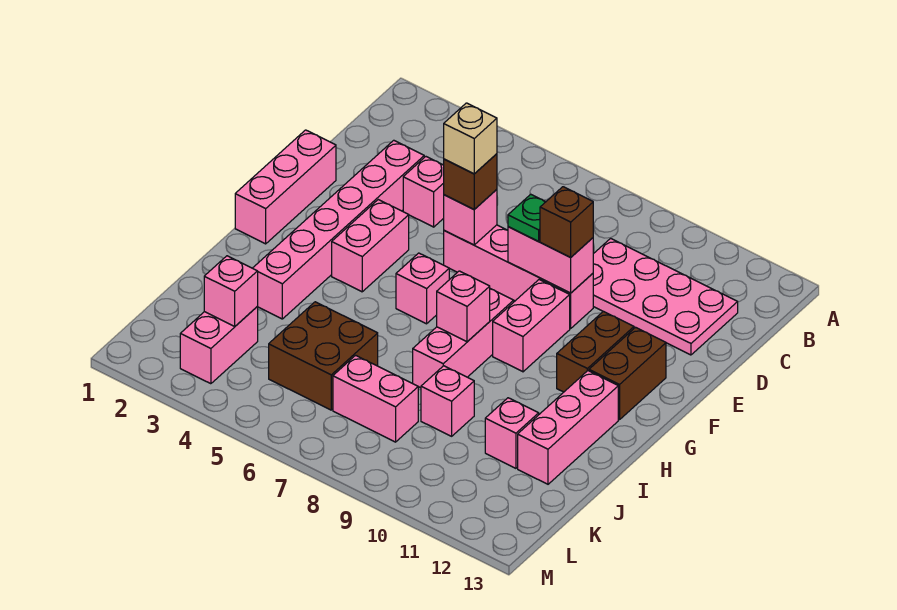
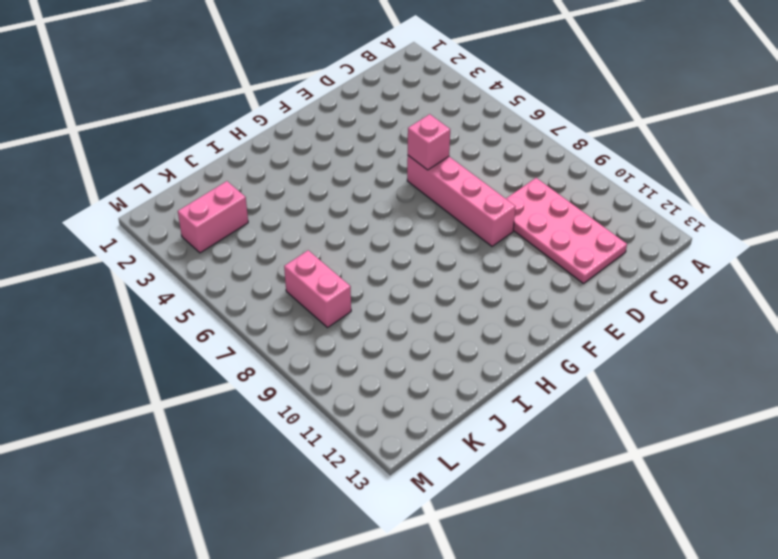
none -> pink 1x6 brick [253,140,424,319]
none -> pink 1x1 brick [403,157,444,227]
none -> pink 1x3 brick [235,130,336,244]

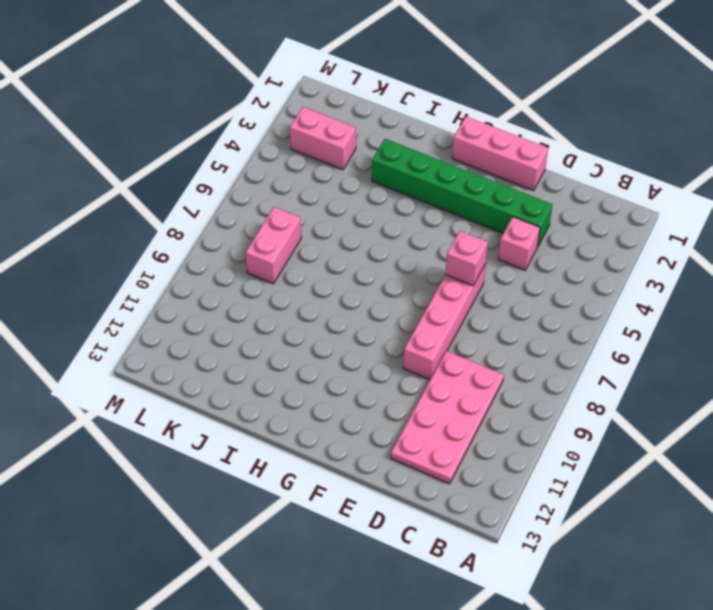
green 1x6 brick [372,139,552,247] -> pink 1x6 brick [253,140,424,319]
none -> pink 1x2 brick [332,200,409,292]
none -> pink 1x2 brick [493,280,570,372]
none -> brown 1x2 brick [557,311,634,392]

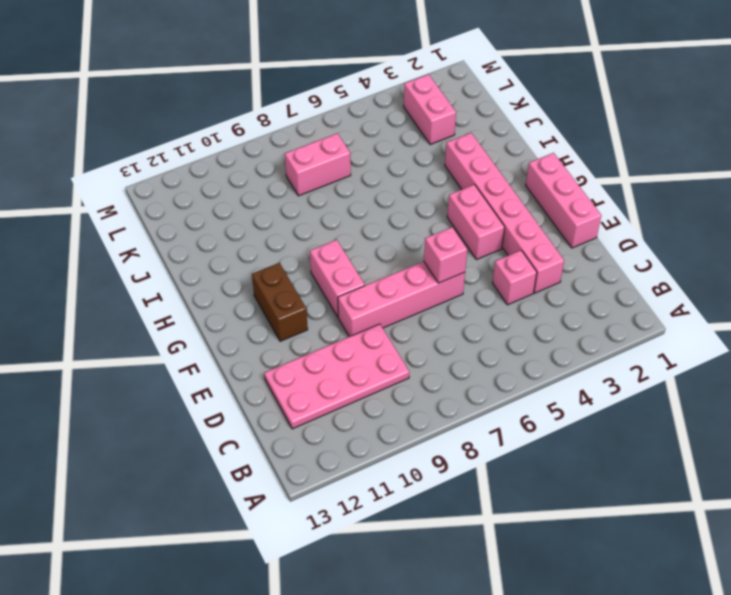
none -> brown 1x2 brick [589,327,666,420]
none -> pink 1x1 brick [396,253,449,324]
none -> pink 1x3 brick [413,289,514,388]

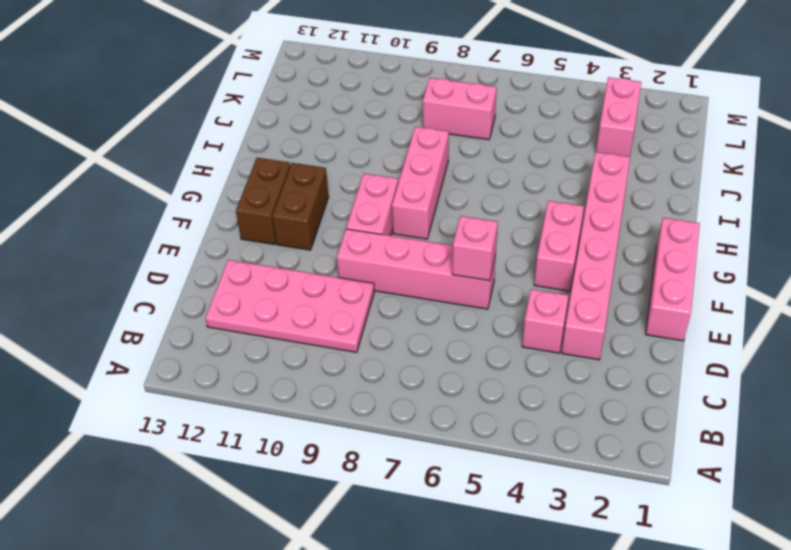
none -> pink 1x1 brick [396,253,449,324]
none -> pink 1x3 brick [518,371,618,484]
none -> brown 2x2 brick [269,302,378,410]

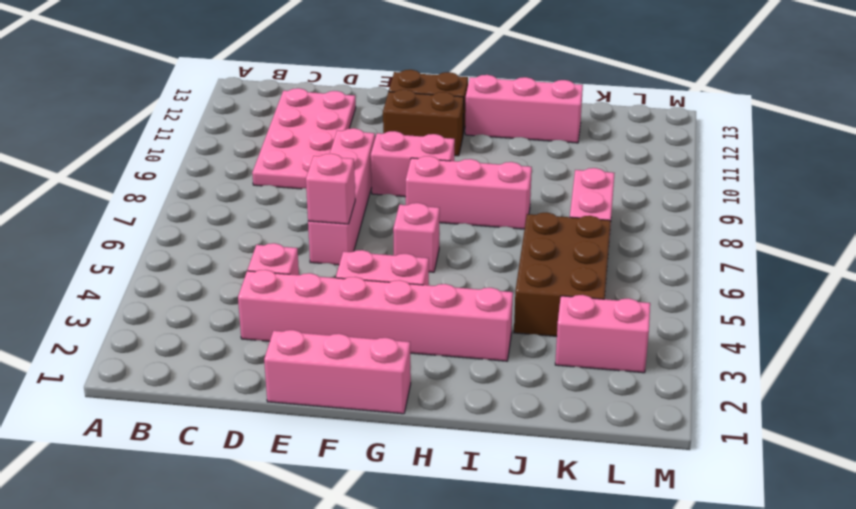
brown 2x3 brick [514,213,611,336] -> brown 2x2 brick [269,302,378,410]
none -> pink 1x1 brick [421,366,474,436]
none -> pink 1x1 brick [485,398,539,468]
none -> pink 1x2 brick [508,227,593,293]

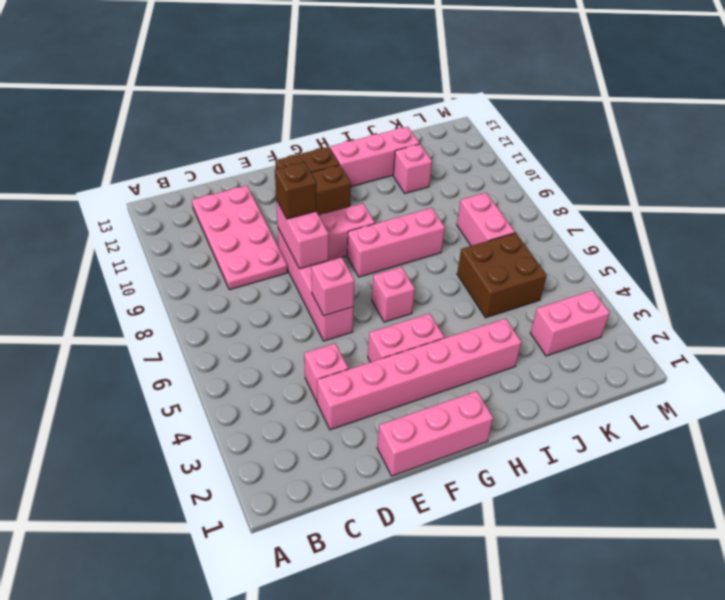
none -> pink 1x1 brick [421,366,474,436]
none -> pink 1x1 brick [437,271,490,342]
none -> pink 1x1 brick [204,256,258,326]

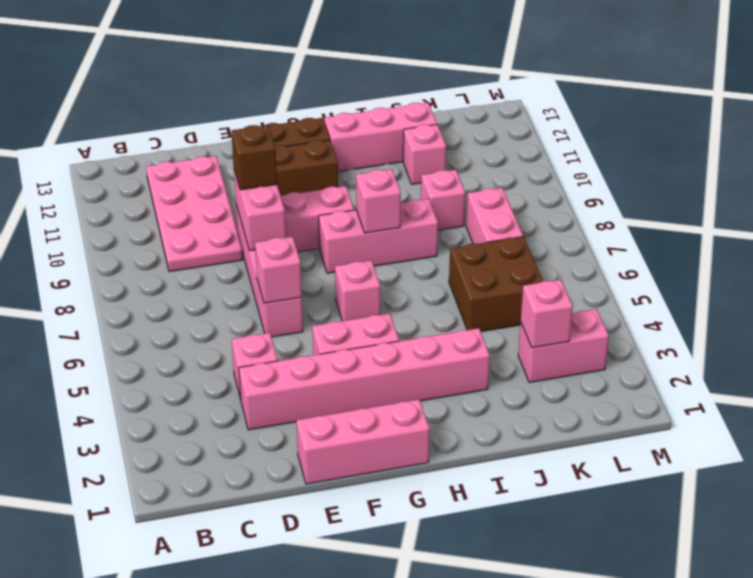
none -> brown 1x1 brick [444,154,497,209]
none -> green 1x1 plate [508,194,545,241]
none -> tan 1x1 brick [444,103,497,174]

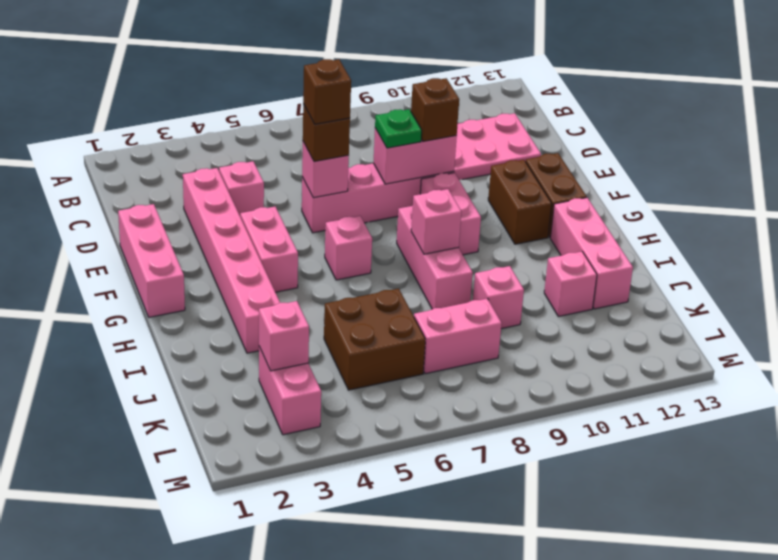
brown 1x1 brick [303,59,351,124] -> tan 1x1 brick [444,103,497,174]

